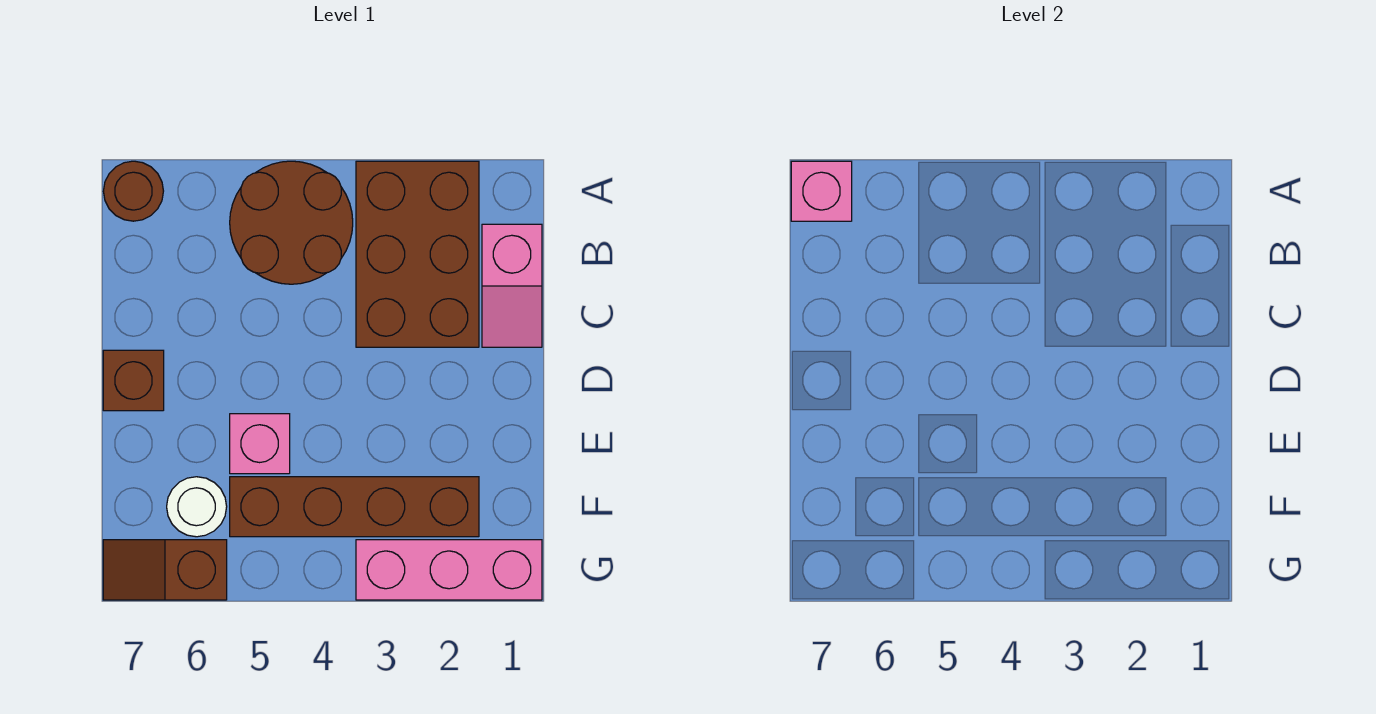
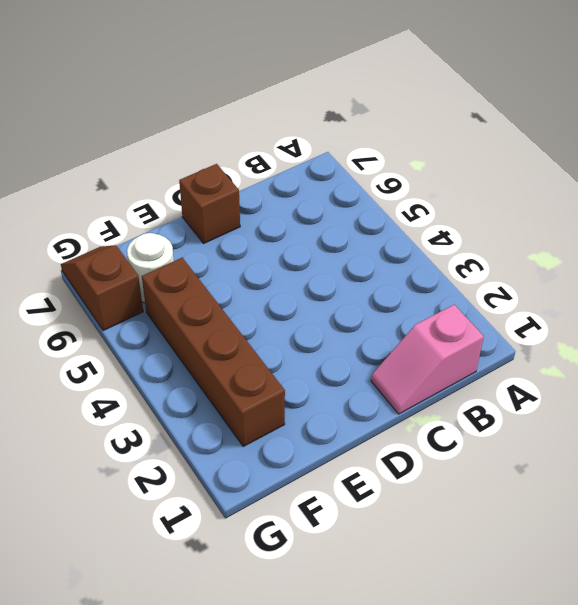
none -> brown 2x3 brick [356,161,479,347]
none -> brown 2x2 round brick [230,161,353,284]

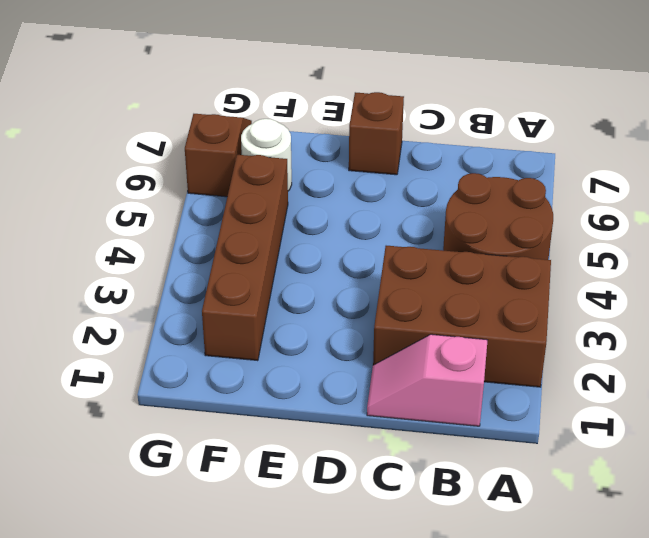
none -> brown 1x1 round brick [103,161,163,221]
none -> pink 1x1 brick [230,414,290,474]

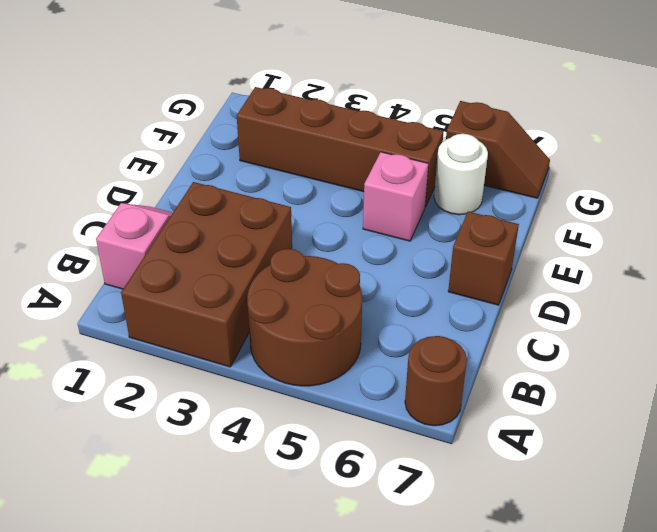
none -> pink 1x3 brick [356,540,542,600]
none -> pink 1x1 brick [791,161,852,221]

